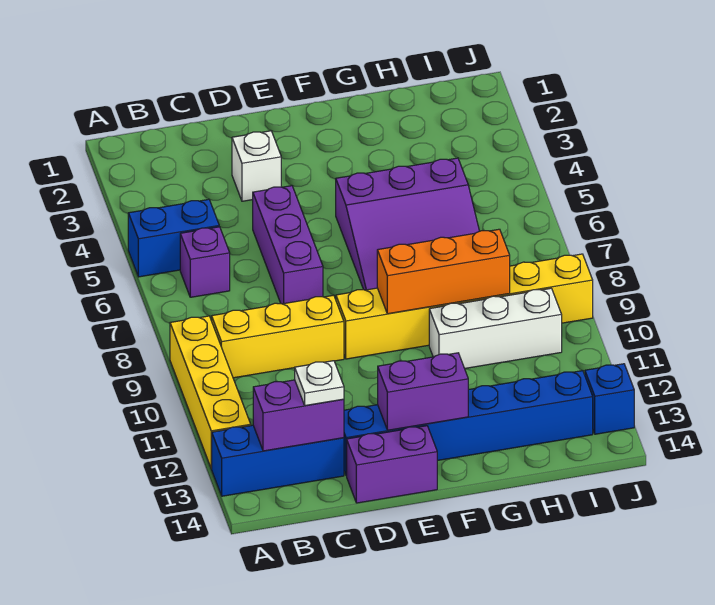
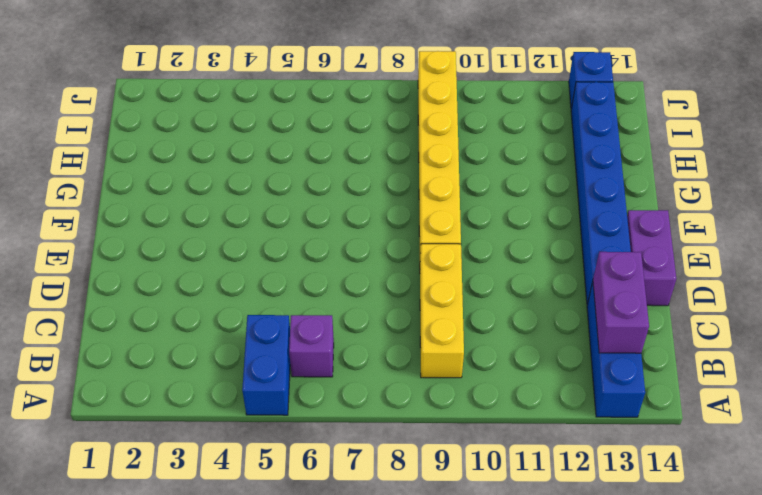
none -> yellow 1x4 brick [170,316,251,469]
none -> white 1x1 brick [232,131,281,201]
none -> purple 1x3 brick [253,186,323,304]

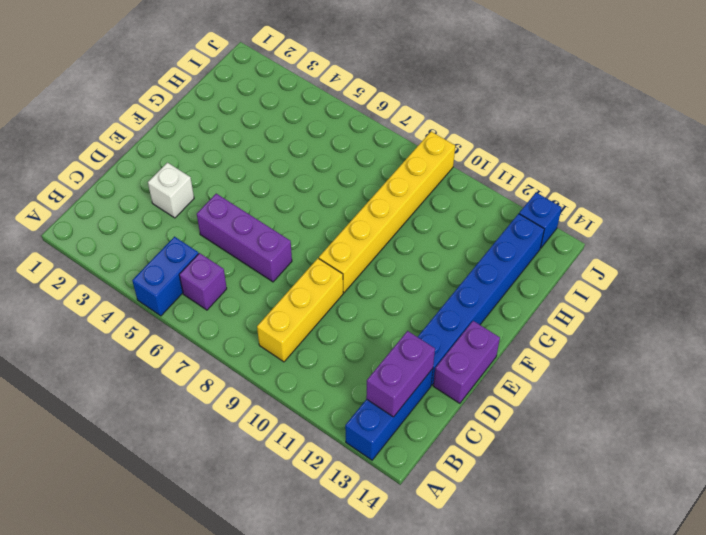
none -> yellow 1x4 brick [170,316,251,469]
none -> purple 3x3 slope [336,158,479,290]
none -> white 1x3 brick [429,288,562,369]

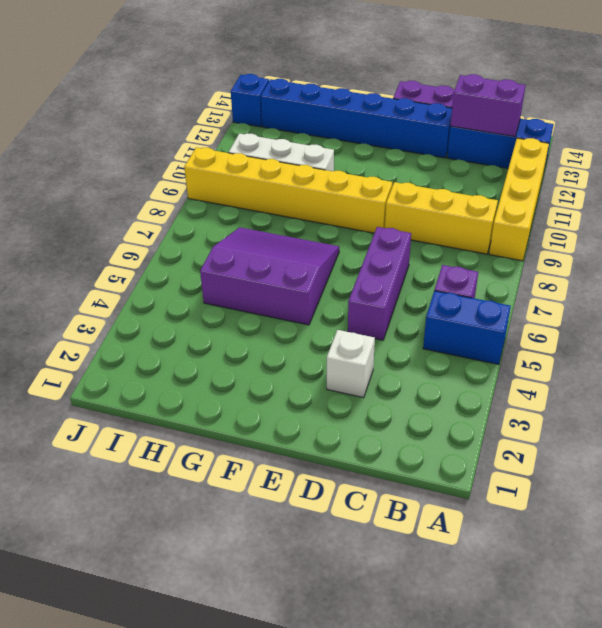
none -> purple 1x2 brick [378,353,468,430]
none -> orange 1x3 brick [377,229,510,314]
none -> white 1x1 plate [295,361,344,406]

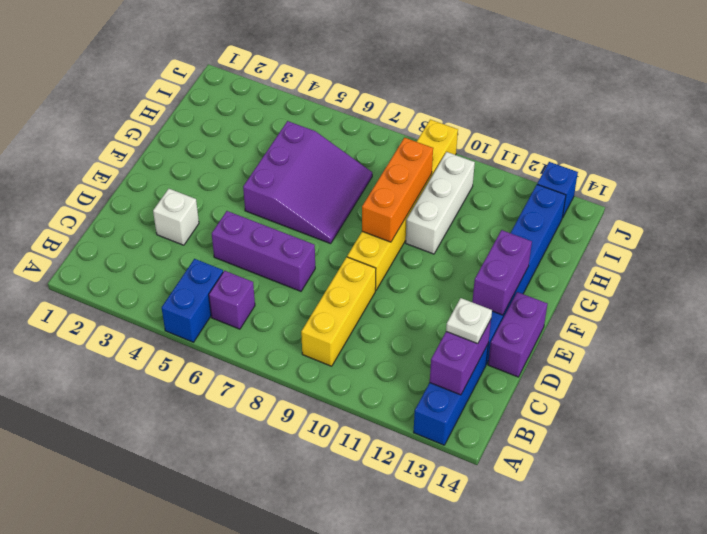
none -> yellow 1x4 brick [170,316,251,469]

